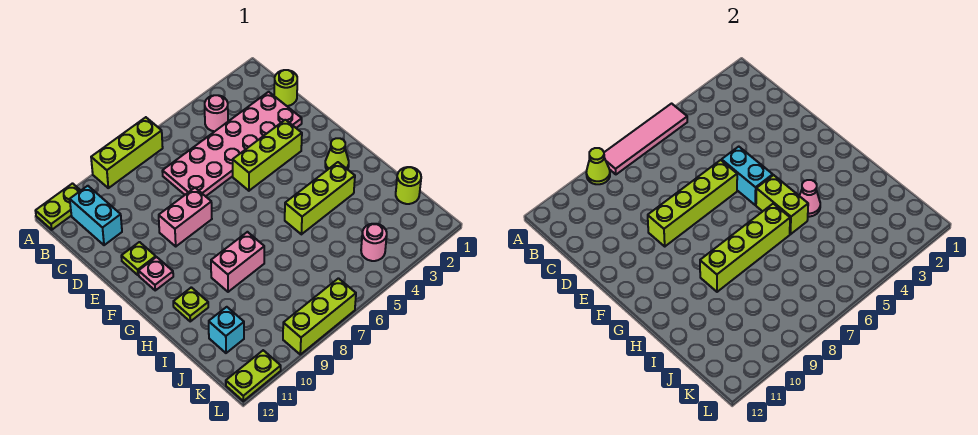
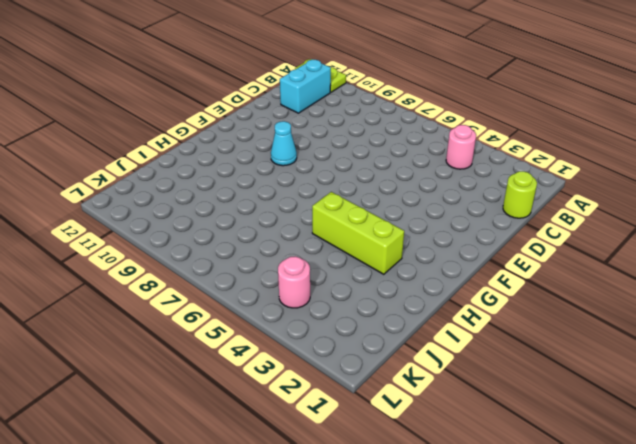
cyan 1x1 cone [271,121,297,166] -> none
none -> lime 1x3 brick [91,117,163,188]
none -> pink 2x6 plate [162,92,302,196]
none -> lime 1x3 brick [233,120,302,191]

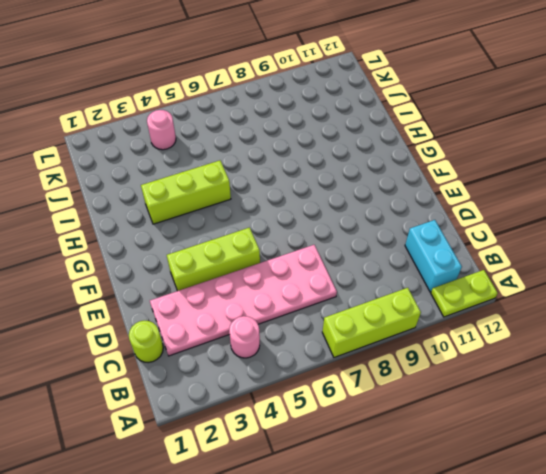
none -> pink 1x2 brick [159,188,212,246]
none -> lime 1x1 plate [121,242,156,275]
none -> pink 1x1 plate [139,257,173,290]

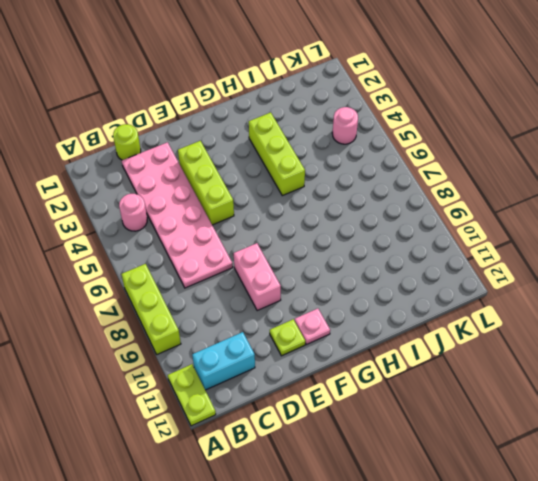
none -> lime 1x1 cone [325,138,349,170]
none -> pink 1x2 brick [211,232,264,292]
none -> lime 1x1 plate [173,287,208,321]

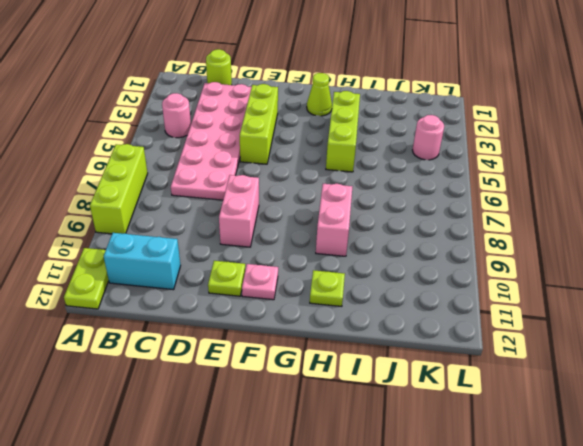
none -> lime 1x1 round brick [396,167,421,204]
none -> cyan 1x1 brick [209,307,244,353]
none -> lime 1x3 brick [283,278,356,354]

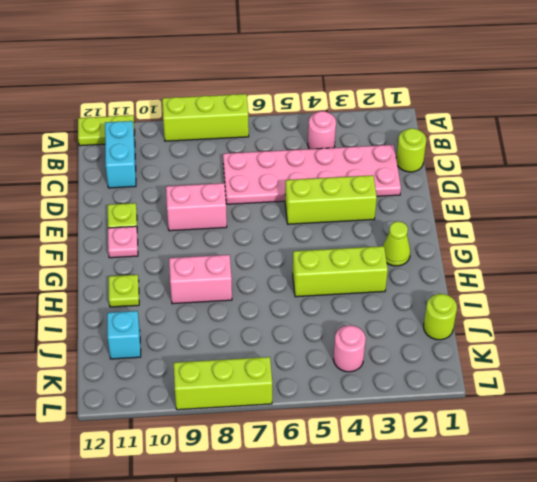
none -> lime 1x2 plate [226,350,281,401]
none -> pink 1x4 tile [604,104,687,174]
none -> lime 1x1 cone [586,148,610,184]

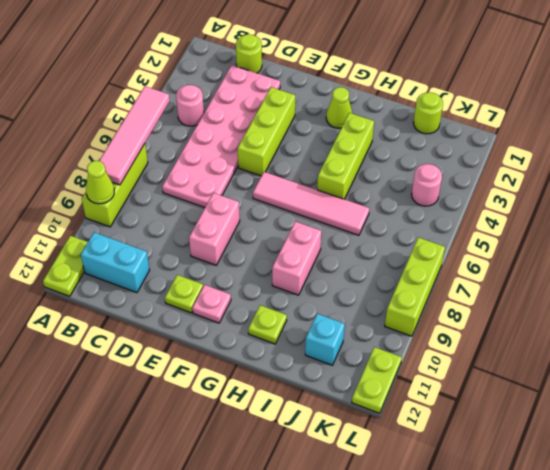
pink 1x4 tile [253,172,369,235] -> none
none -> cyan 1x2 brick [722,147,773,205]
none -> lime 1x4 brick [648,160,737,246]
none -> lime 1x2 brick [756,175,808,234]

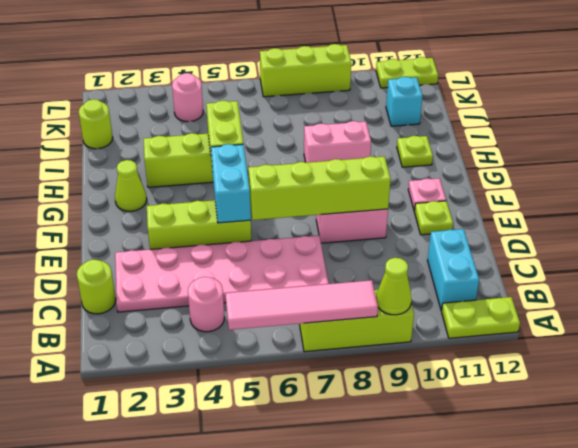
none -> pink 1x1 cone [799,180,820,217]
none -> lime 1x4 brick [700,204,790,292]

